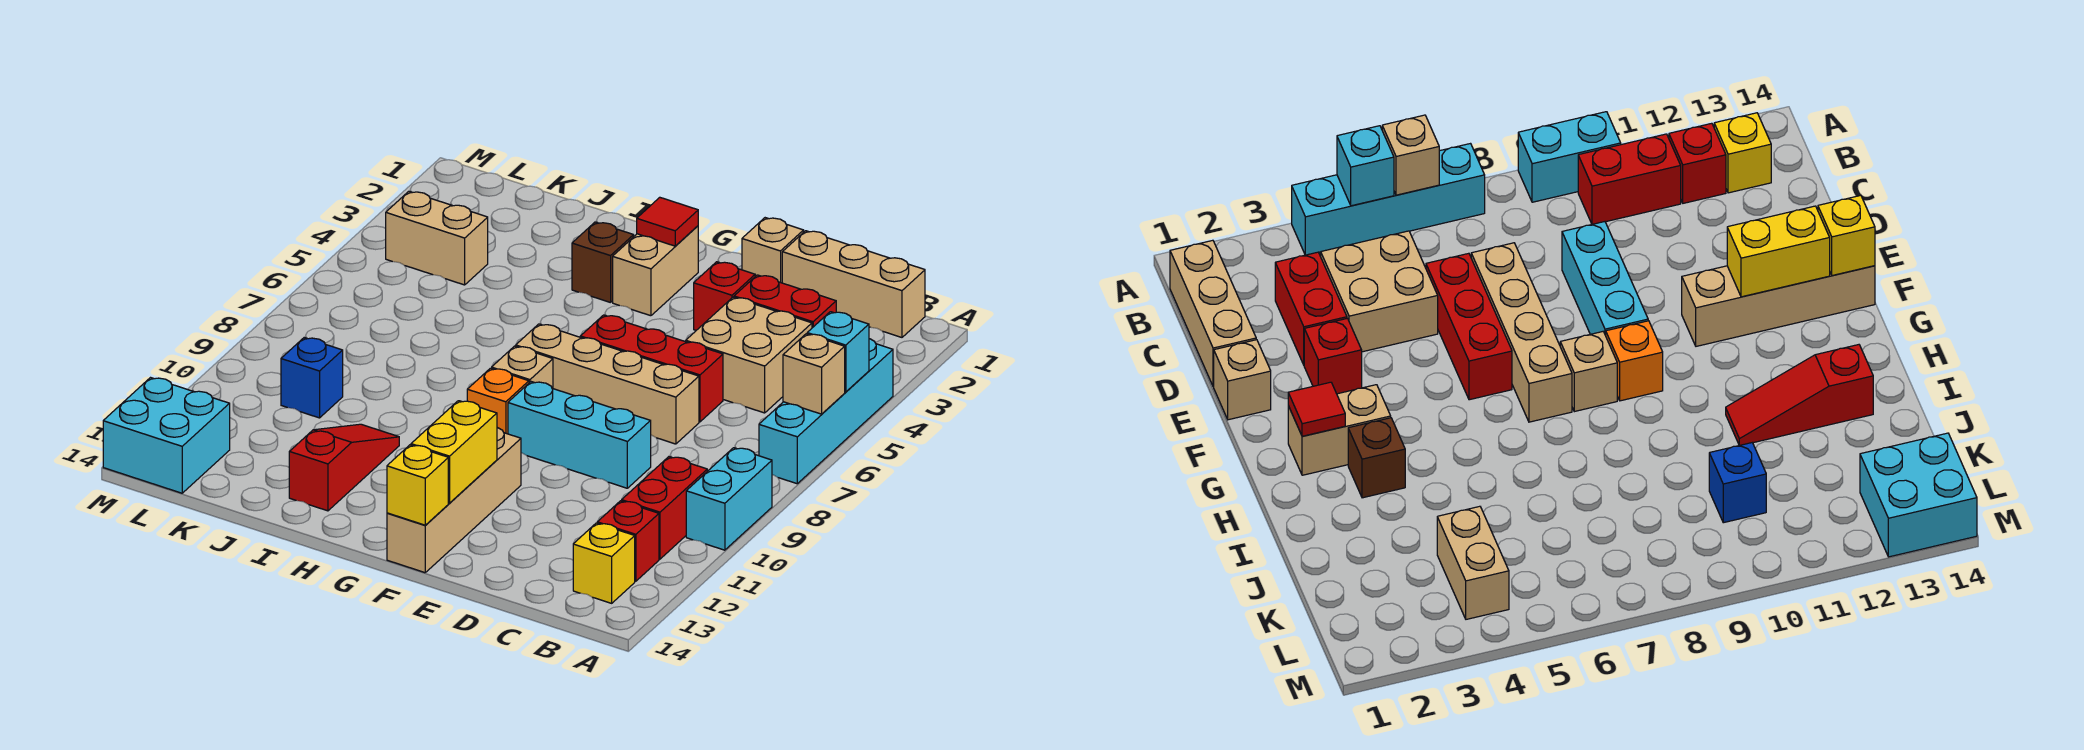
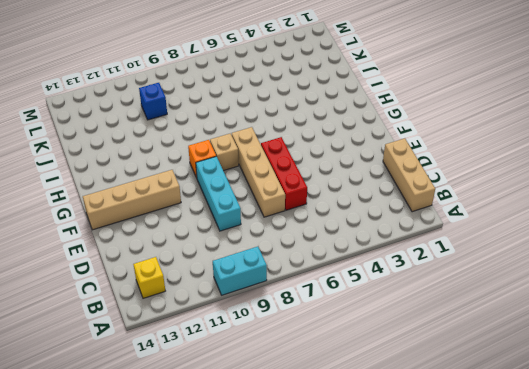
none -> cyan 1x4 brick [759,339,893,484]
none -> red 1x2 brick [622,457,707,559]
none -> red 1x1 brick [597,501,659,581]

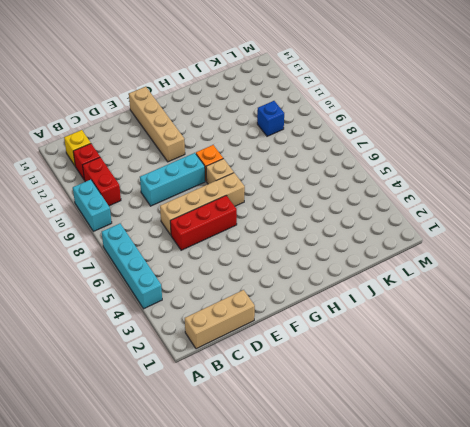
none -> red 1x2 brick [734,275,836,328]
none -> tan 2x2 brick [686,297,812,413]
none -> tan 1x1 brick [742,218,804,283]

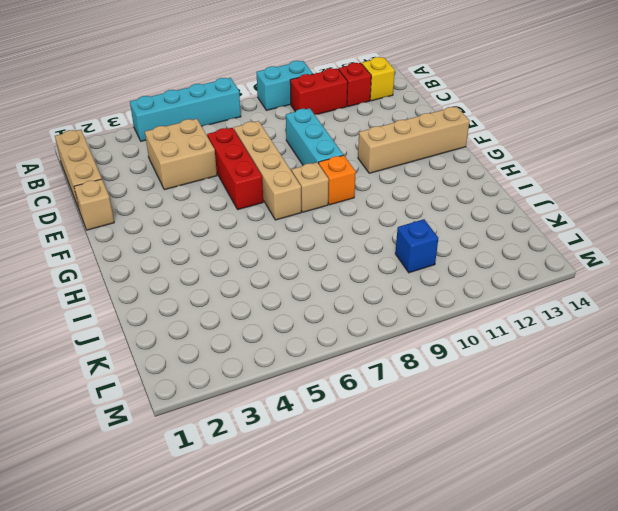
none -> red 1x2 brick [734,275,836,328]
none -> red 1x1 brick [694,262,755,330]
none -> tan 1x2 brick [613,226,698,316]

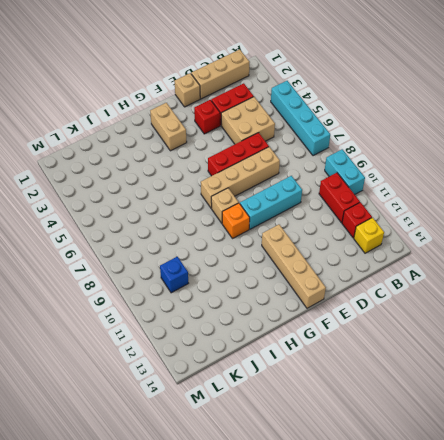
none -> brown 1x1 brick [572,222,634,303]
none -> red 1x3 slope [289,424,399,511]
none -> tan 1x2 brick [386,191,488,285]

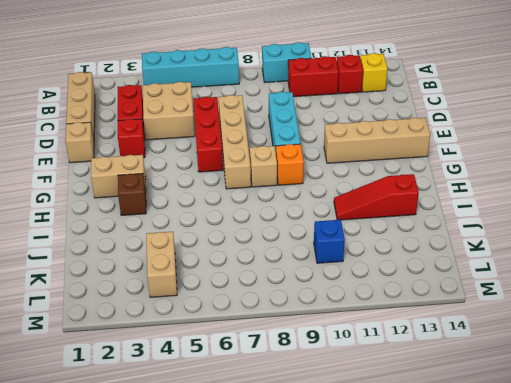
none -> cyan 2x2 brick [103,378,230,493]
none -> cyan 1x1 brick [807,312,869,392]
none -> tan 1x1 brick [783,334,845,414]

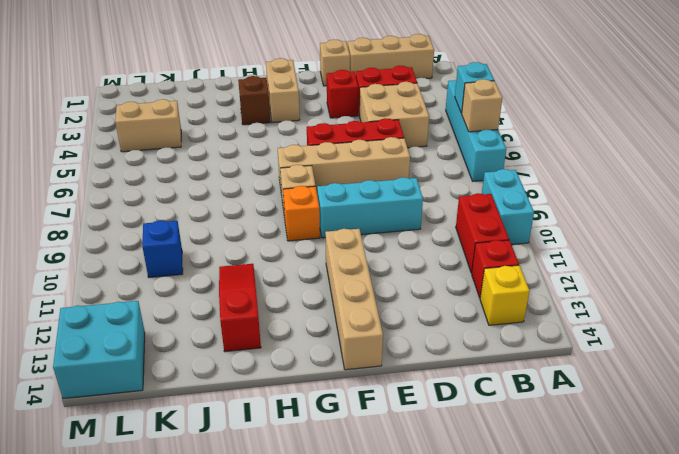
none -> yellow 1x2 brick [411,401,497,503]
none -> yellow 1x1 brick [387,445,448,525]
none -> red 1x1 tile [637,197,698,246]

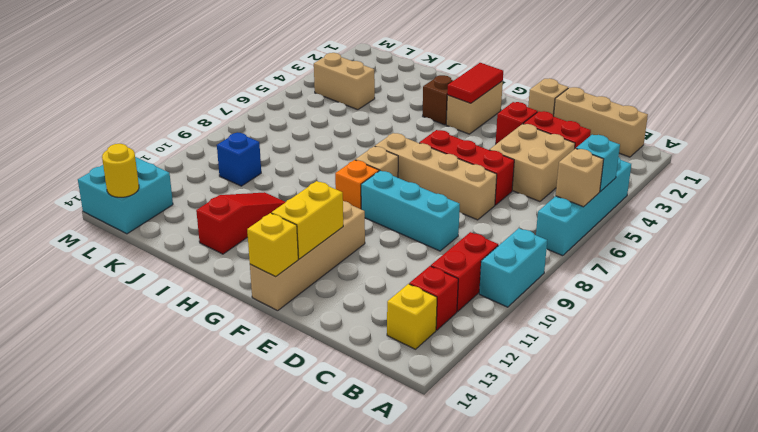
red 1x2 tile [447,63,503,103] -> red 1x1 tile [637,197,698,246]
yellow 1x1 round brick [102,144,139,197] -> none

